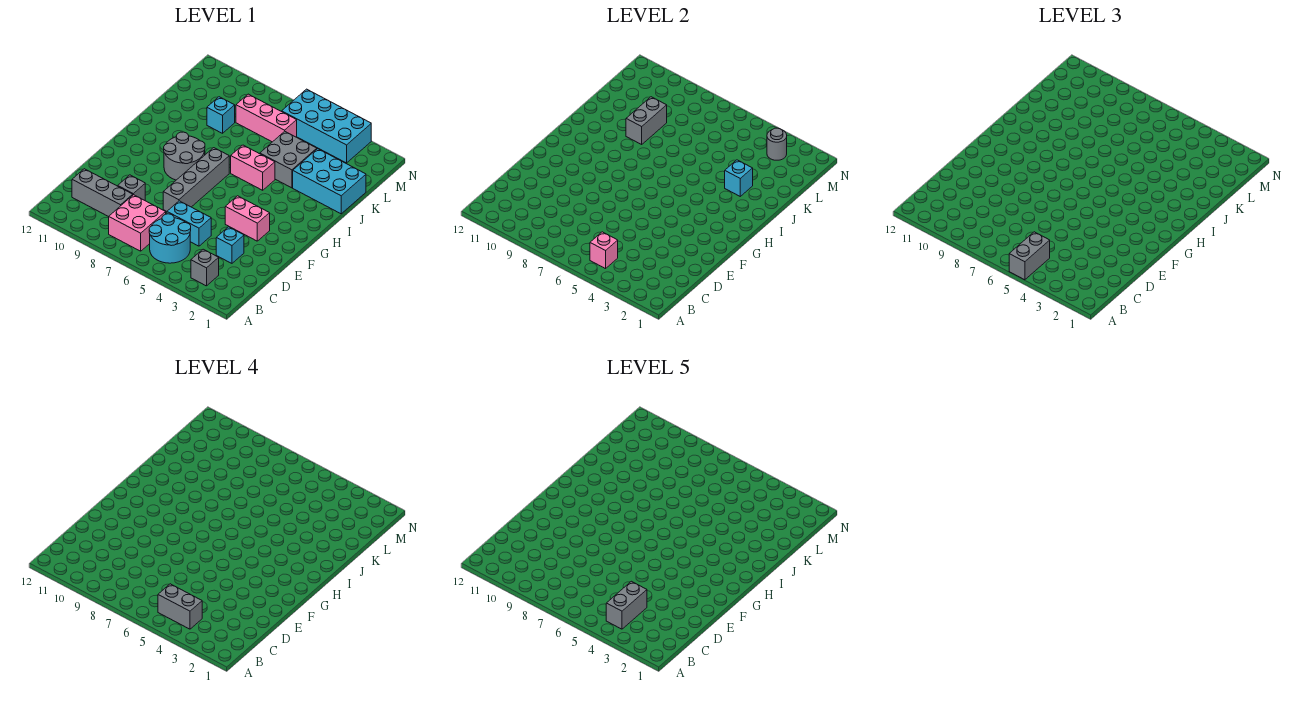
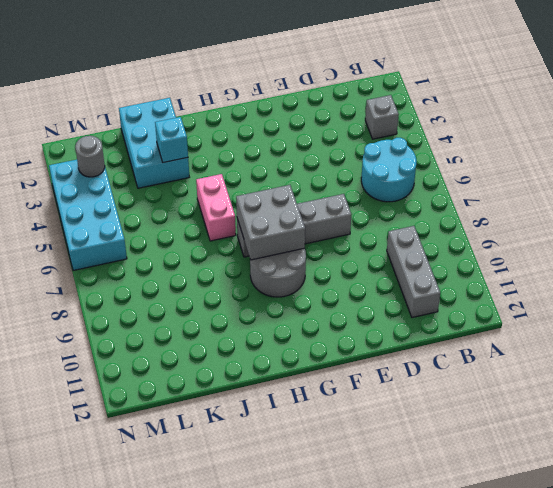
grey 2x2 brick [236,185,305,260] -> grey 2x2 brick moved to [260,131,317,188]
none -> pink 2x2 brick [109,195,166,251]
none -> cyan 1x1 brick [216,227,244,263]
none -> cyan 1x2 brick [167,201,211,246]

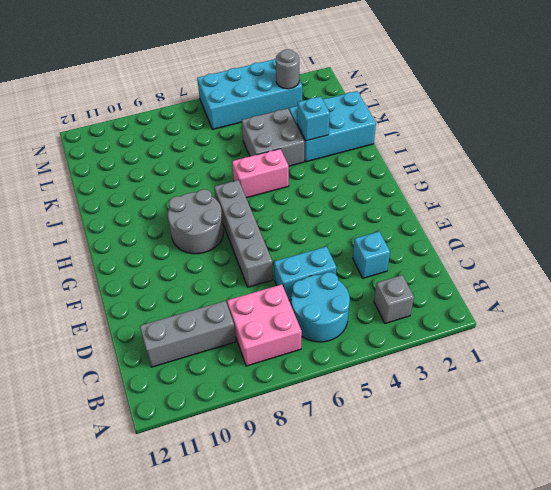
none -> grey 1x1 brick [118,175,145,200]
none -> pink 1x2 brick [225,196,270,241]
none -> cyan 1x1 brick [207,97,235,133]

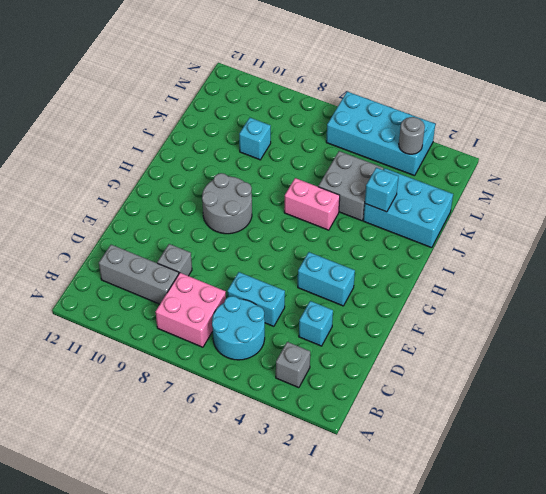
cyan 1x2 brick [298,252,355,306] -> pink 1x2 brick [225,196,270,241]
none -> grey 1x4 brick [163,148,229,211]
none -> pink 1x3 brick [236,94,297,142]
none -> pink 1x1 brick [590,232,618,269]

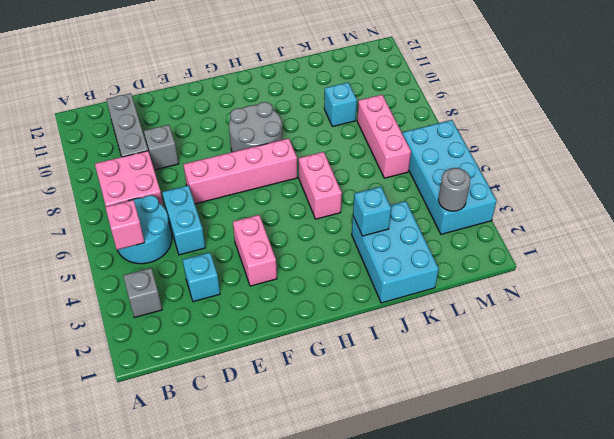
pink 1x4 brick [183,138,297,204] -> grey 1x4 brick [163,148,229,211]
none -> grey 2x2 brick [260,131,317,188]
none -> grey 1x2 brick [626,97,667,144]
none -> grey 1x2 brick [1009,232,1050,280]

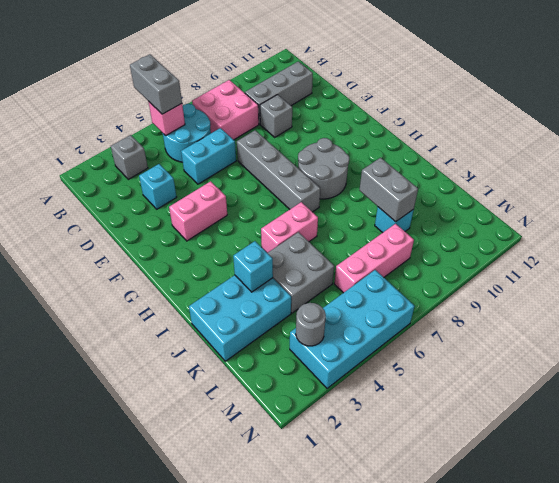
none -> grey 1x2 brick [158,584,202,629]
none -> grey 1x2 brick [606,581,647,629]

